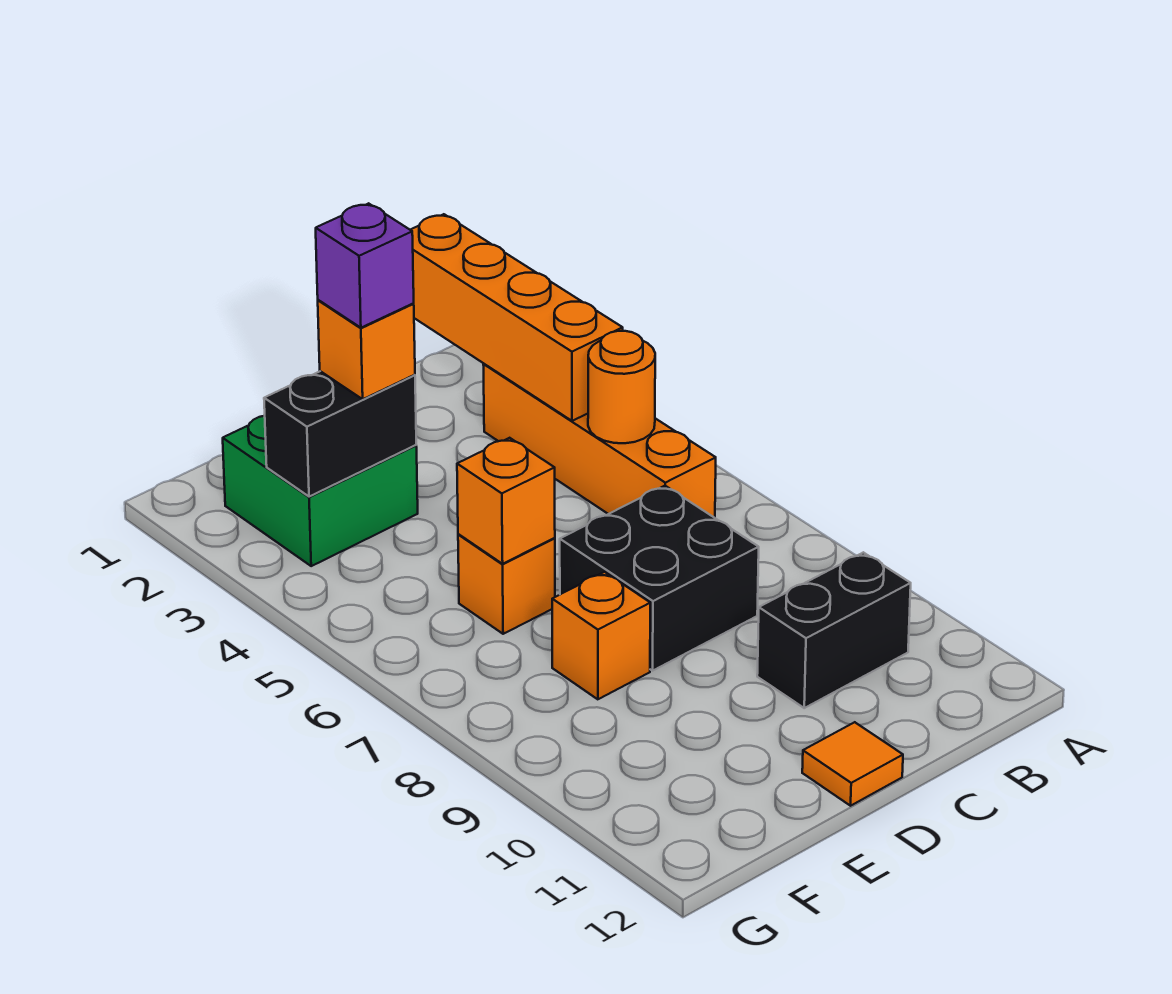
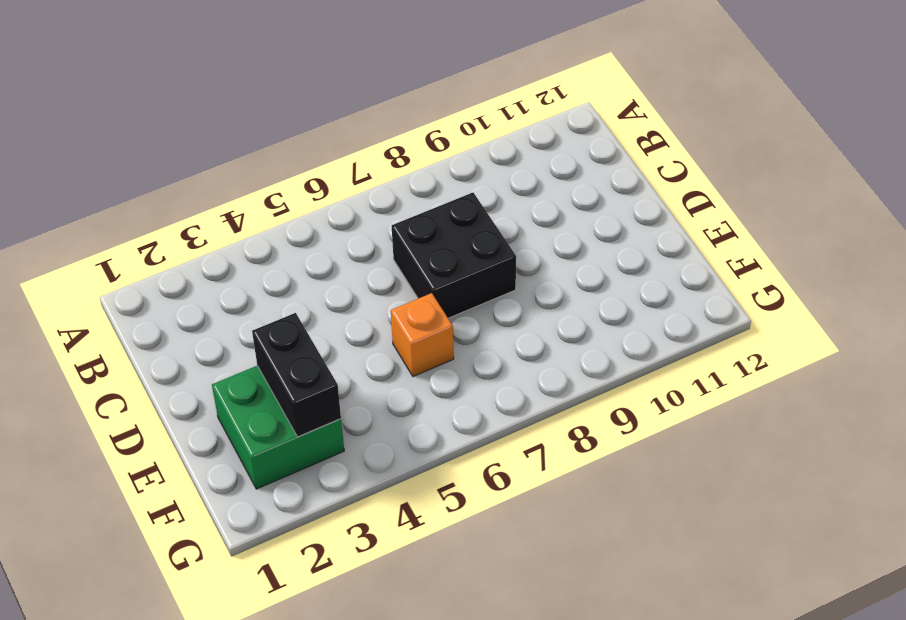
none -> orange 1x4 brick [483,364,716,518]
none -> black 1x2 brick [757,552,911,708]
none -> orange 1x1 tile [802,722,903,806]

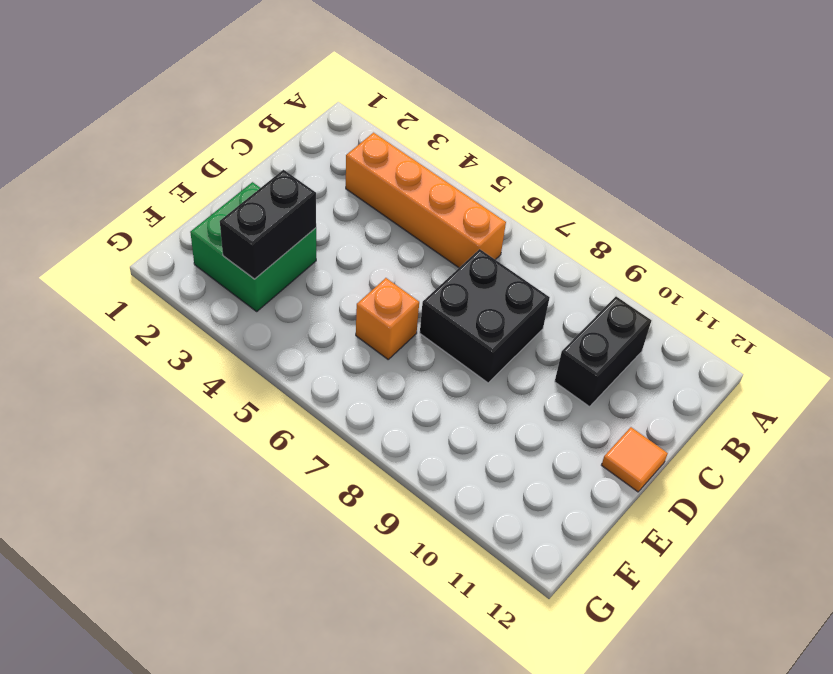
none -> orange 1x1 brick [552,572,650,699]
none -> orange 1x4 brick [411,214,623,421]
none -> orange 1x1 round brick [588,331,655,443]

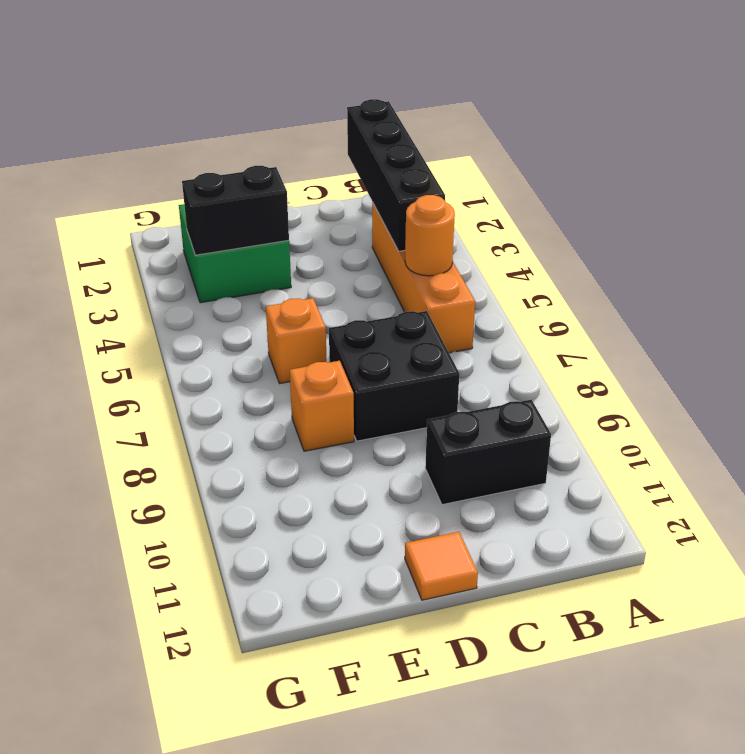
black 1x4 brick [347,99,445,251] -> orange 1x4 brick [411,214,623,421]
none -> orange 1x1 brick [457,438,555,564]
none -> orange 1x1 brick [318,300,415,399]
none -> purple 1x1 brick [316,203,414,328]

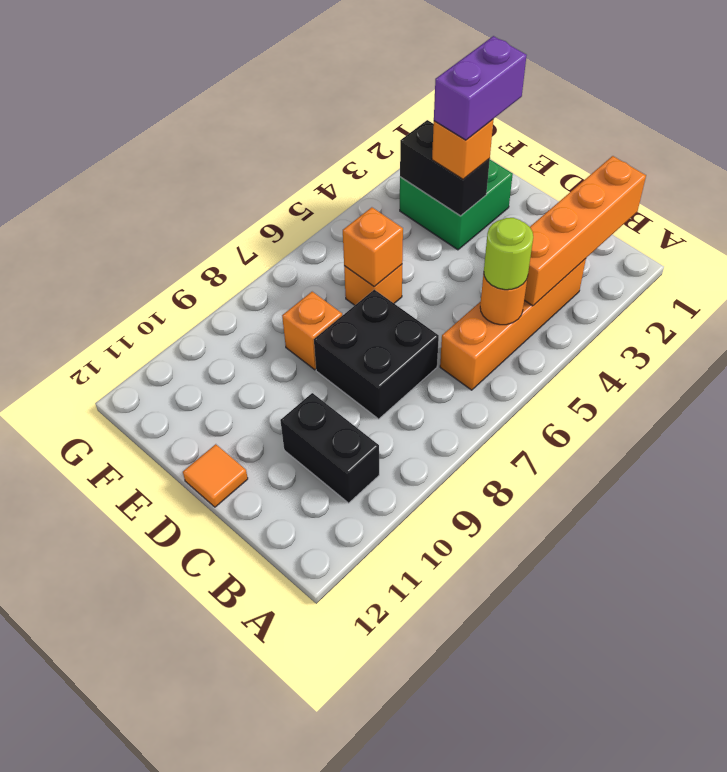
lime 1x1 round brick [484,218,533,290] -> none
purple 1x2 brick [434,36,527,140] -> purple 1x1 brick [316,203,414,328]

